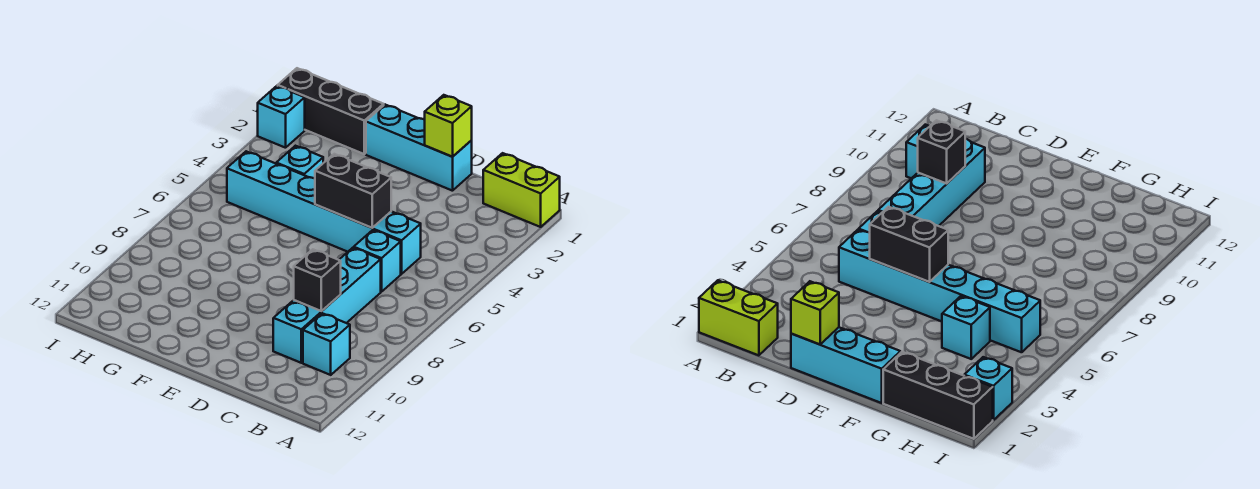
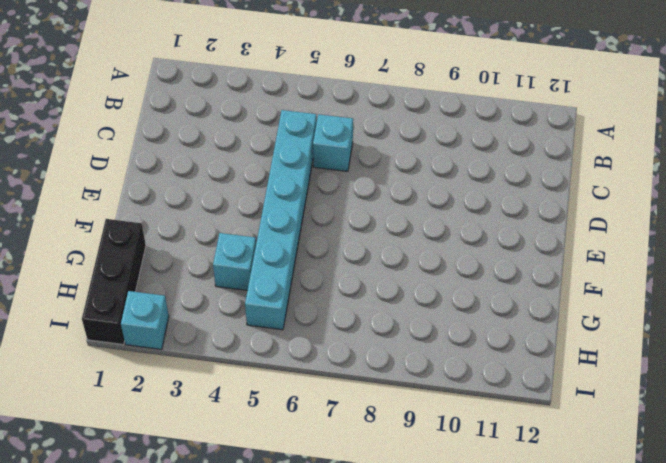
none -> lime 1x2 brick [483,153,560,227]
none -> cyan 1x1 brick [303,313,350,375]
none -> cyan 1x4 brick [273,248,381,363]

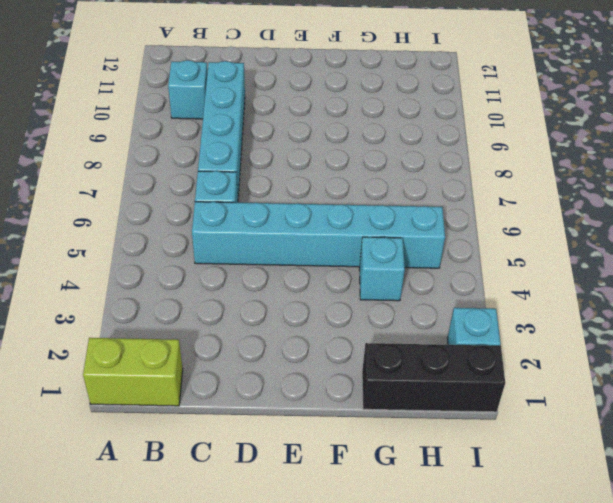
none -> cyan 1x3 brick [366,105,472,191]
none -> black 1x1 brick [294,249,341,311]
none -> lime 1x1 brick [425,95,472,157]

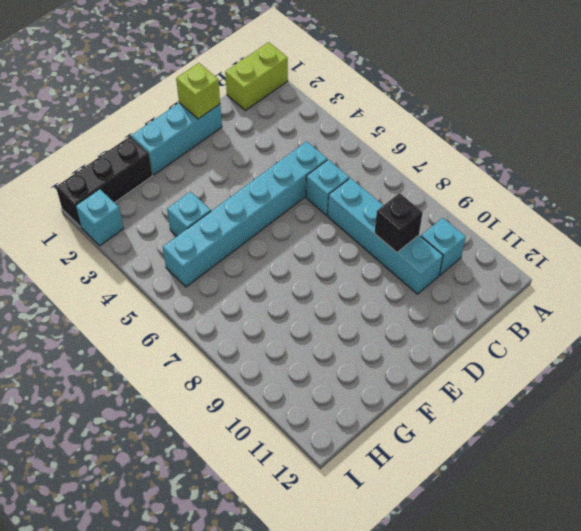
none -> black 1x2 brick [315,154,391,228]

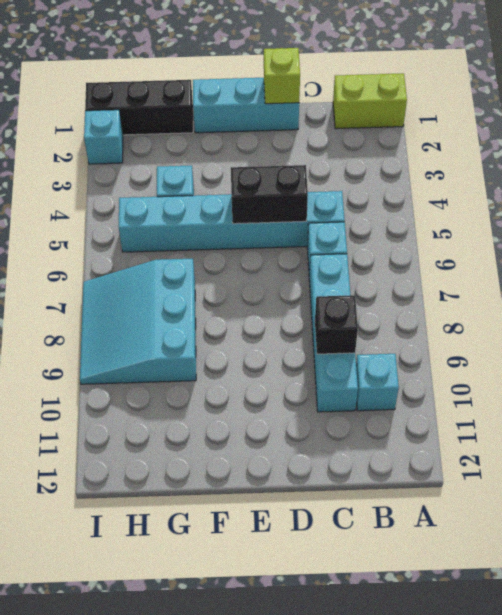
cyan 3x3 slope [80,259,196,384] -> none

